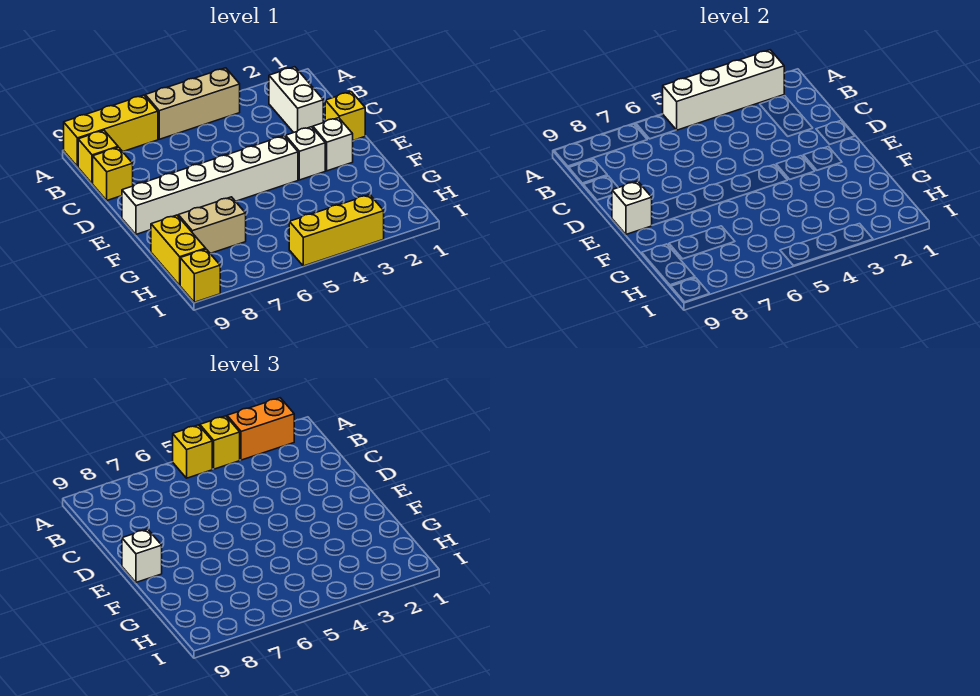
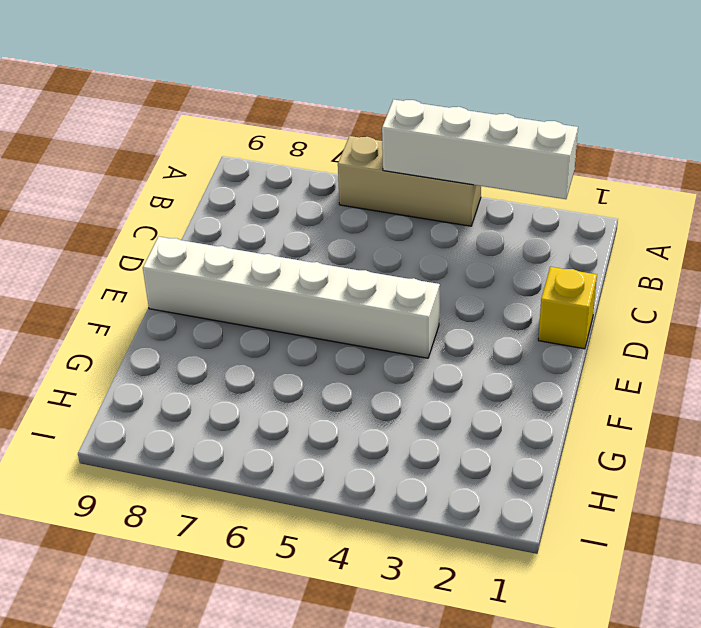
none -> yellow 1x3 brick [64,95,158,167]
none -> white 1x2 brick [269,67,323,132]
none -> yellow 1x1 brick [78,130,118,184]

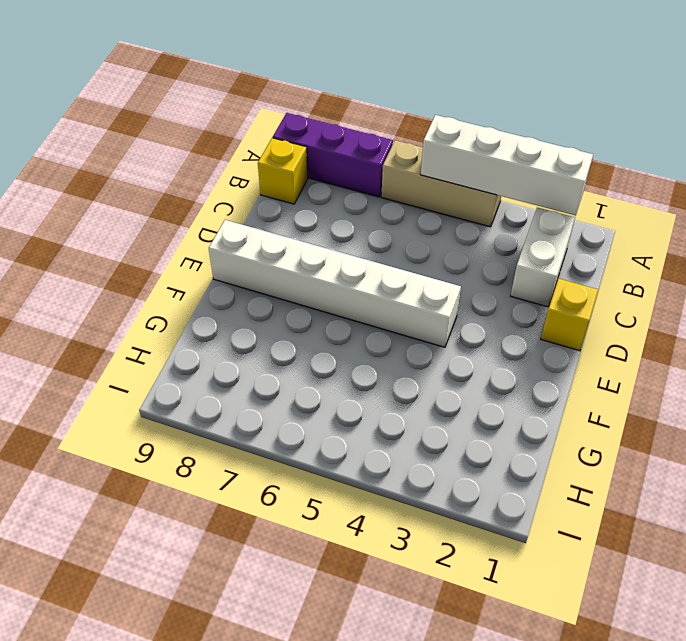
purple 1x3 brick [273,113,393,197] -> yellow 1x3 brick [64,95,158,167]
none -> yellow 1x1 brick [93,147,133,200]
none -> white 1x1 brick [313,118,353,171]
none -> white 1x1 brick [286,127,325,180]

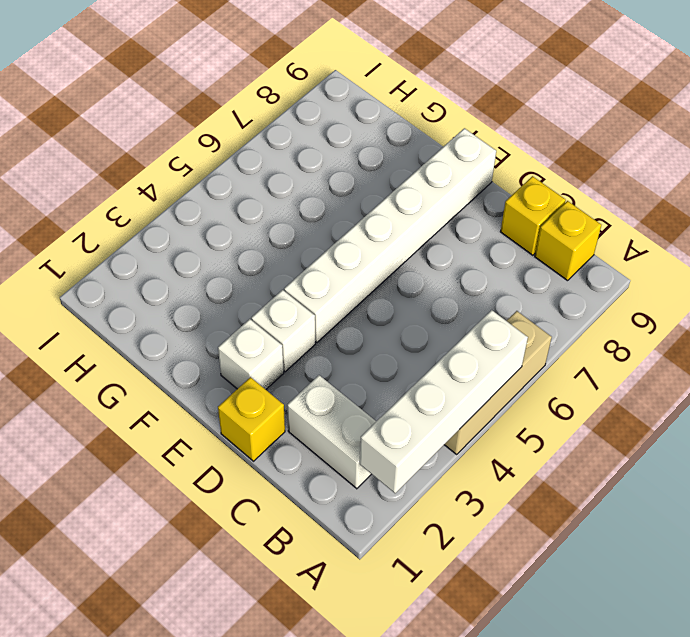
none -> yellow 1x3 brick [64,95,158,167]
none -> tan 1x2 brick [178,197,246,253]
none -> yellow 1x2 brick [151,215,206,285]

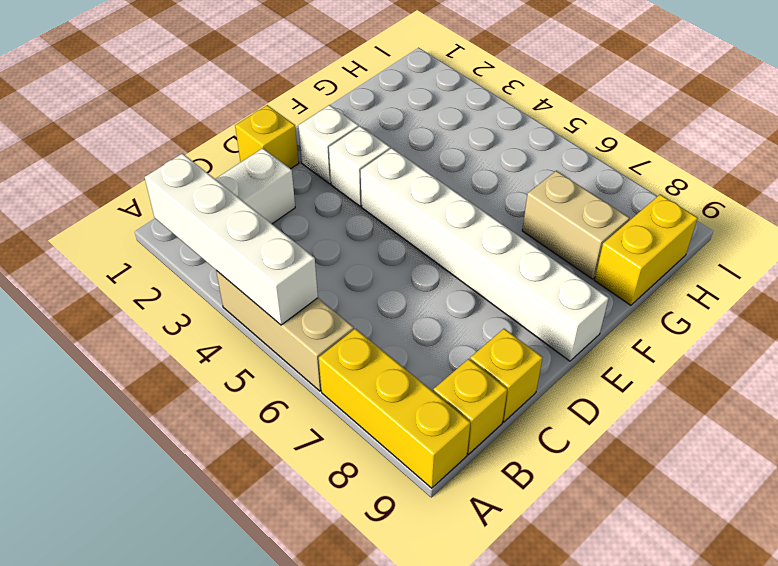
none -> yellow 1x3 brick [289,195,384,266]
none -> yellow 1x1 brick [180,249,220,302]
none -> white 1x1 brick [612,181,652,234]

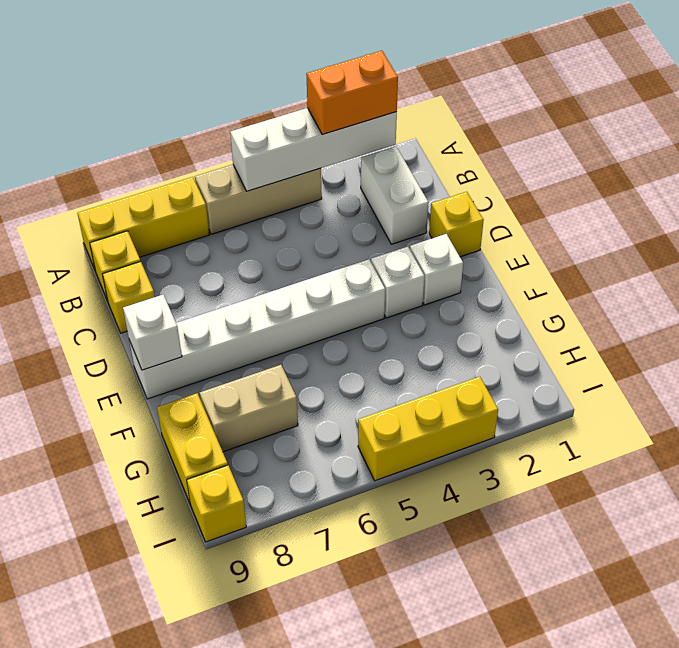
none -> yellow 1x1 brick [200,416,240,469]
none -> yellow 1x1 brick [173,425,212,478]
none -> white 1x1 brick [122,529,162,582]

